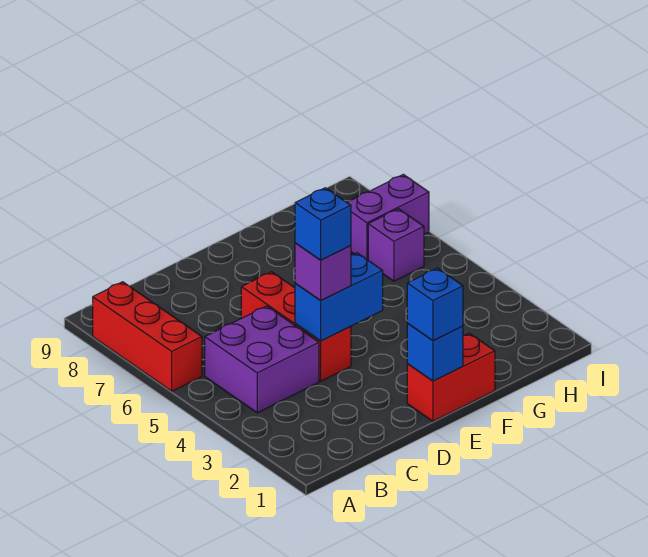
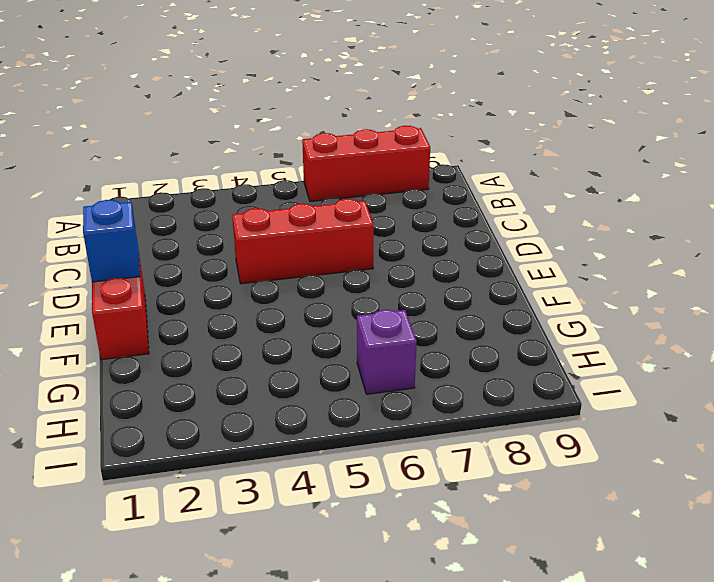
none -> purple 2x2 brick [205,306,319,413]
none -> purple 1x2 brick [347,174,429,260]

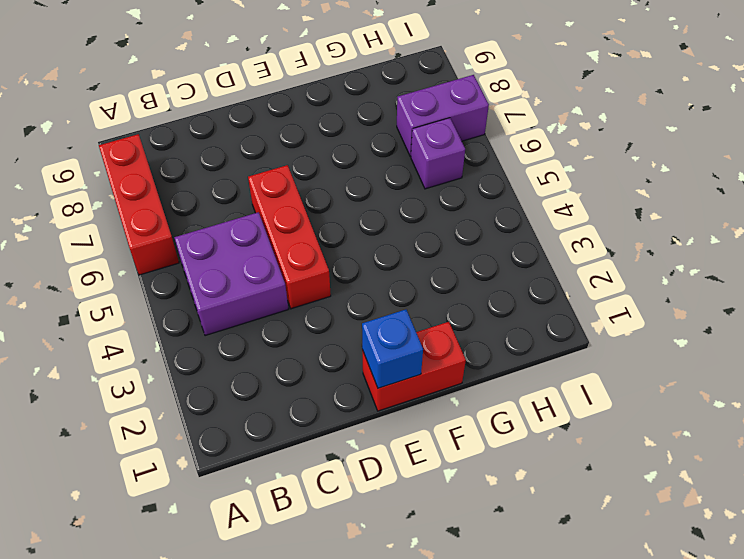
none -> blue 1x2 brick [295,253,383,341]
none -> purple 1x1 brick [295,243,351,301]

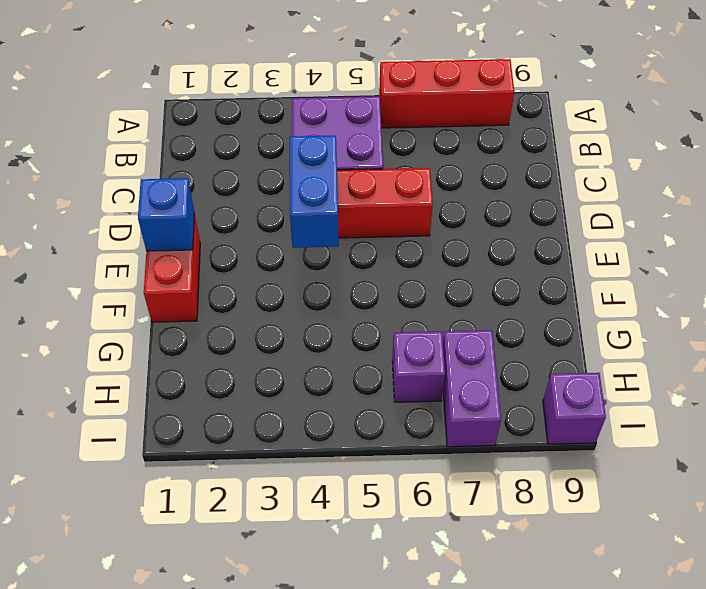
purple 1x1 brick [543,373,606,444] -> purple 1x1 brick moved to [295,243,351,301]
none -> blue 1x1 brick [407,268,463,341]
none -> blue 1x1 brick [295,188,351,260]

